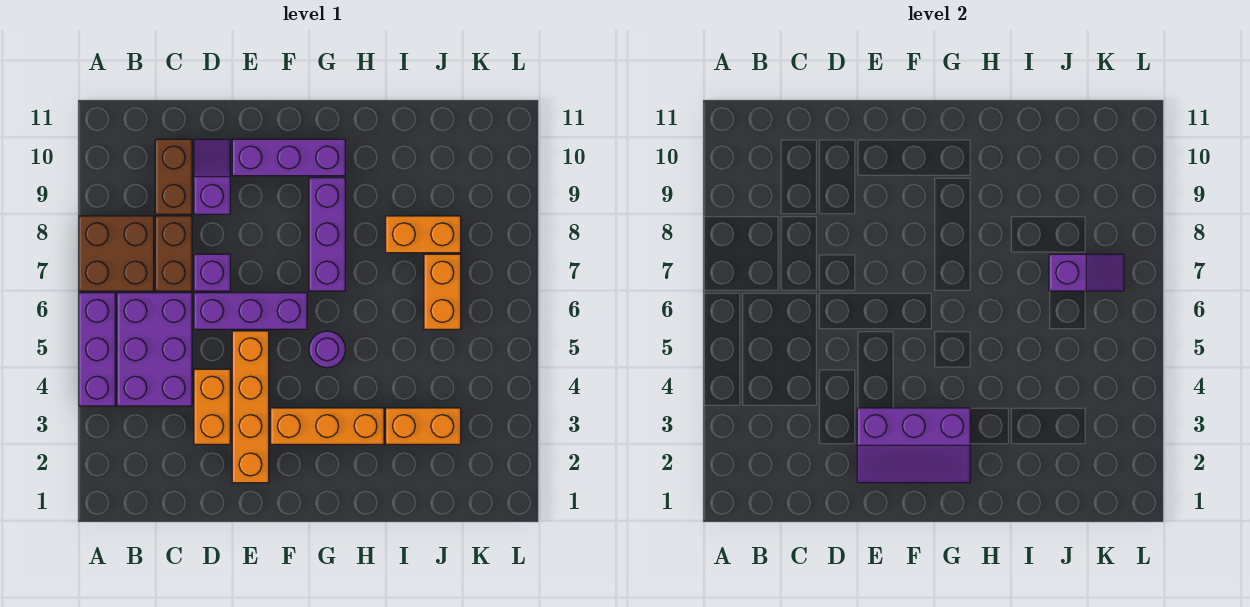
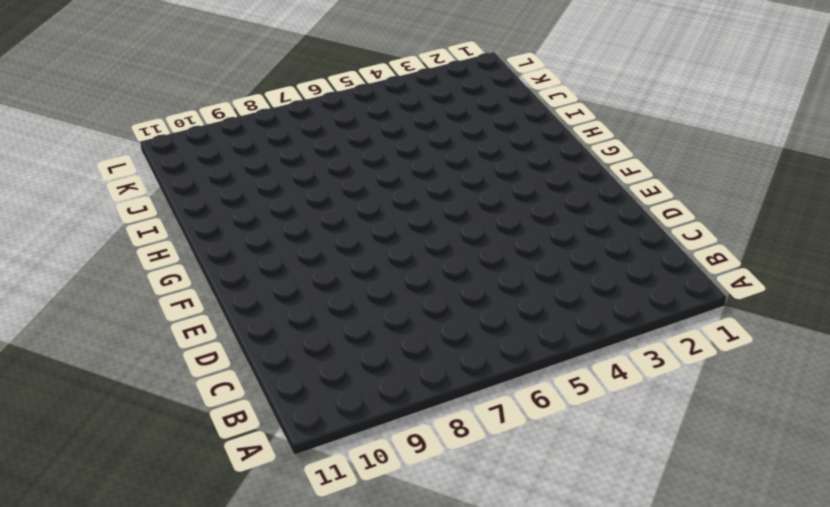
none -> purple 1x3 brick [79,293,115,406]
none -> brown 2x2 brick [79,216,154,291]
none -> purple 2x3 brick [117,293,192,406]

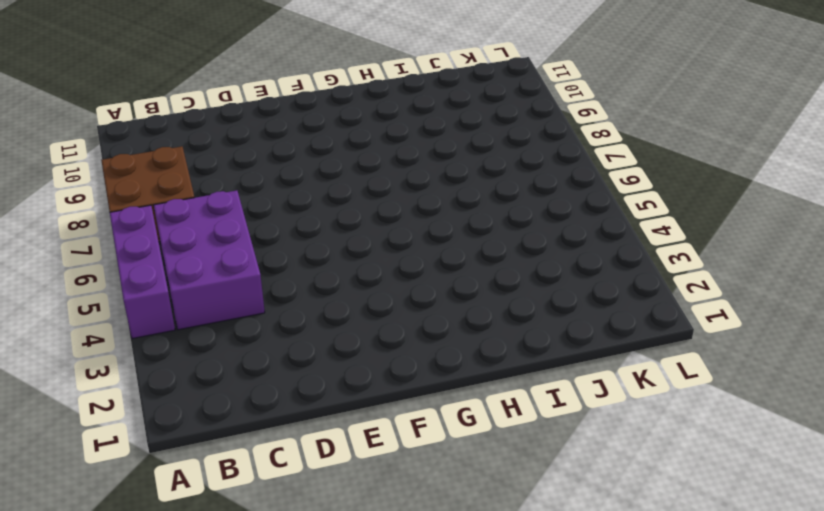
none -> brown 1x2 brick [155,216,192,291]
none -> brown 1x2 brick [155,139,192,214]
none -> orange 1x2 brick [194,369,230,444]

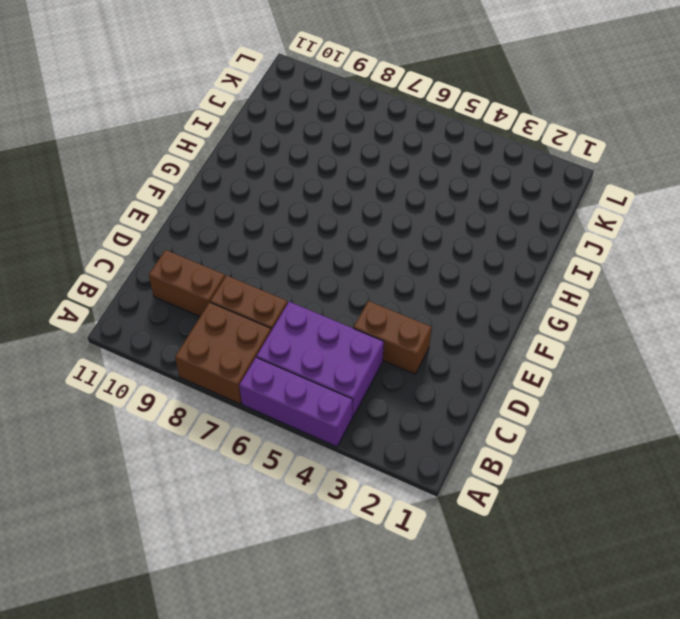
brown 1x2 brick [354,301,432,374] -> orange 1x2 brick [194,369,230,444]
none -> purple 1x3 brick [194,293,307,329]
none -> purple 1x1 brick [194,254,230,291]
none -> purple 1x2 slope [194,139,230,214]

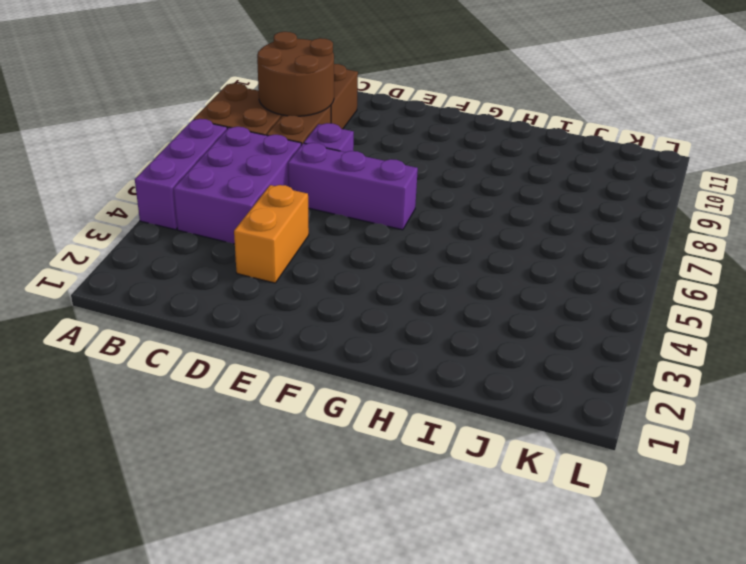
brown 2x2 round brick [257,32,334,116] -> none
none -> purple 1x2 slope [194,139,230,214]
none -> orange 1x4 brick [232,331,269,483]
none -> purple 1x3 brick [232,139,345,176]

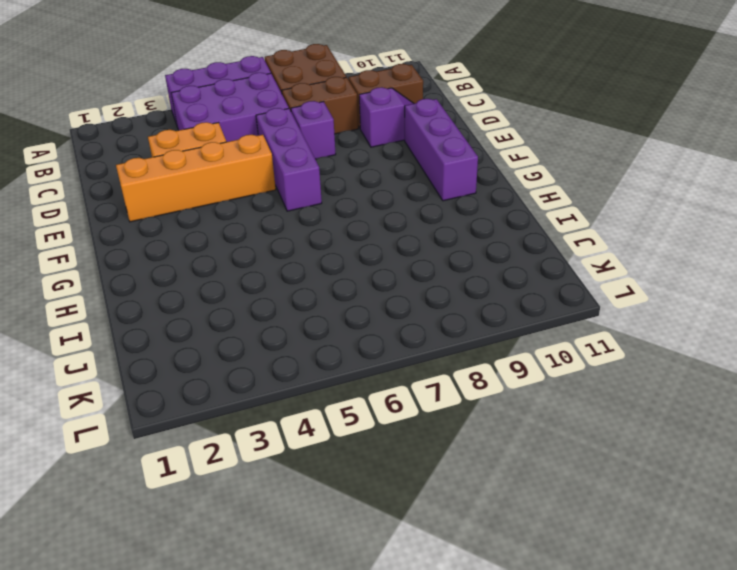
none -> orange 1x3 brick [271,408,384,444]
none -> purple 1x1 round brick [309,331,345,368]
none -> purple 1x3 brick [309,178,345,291]

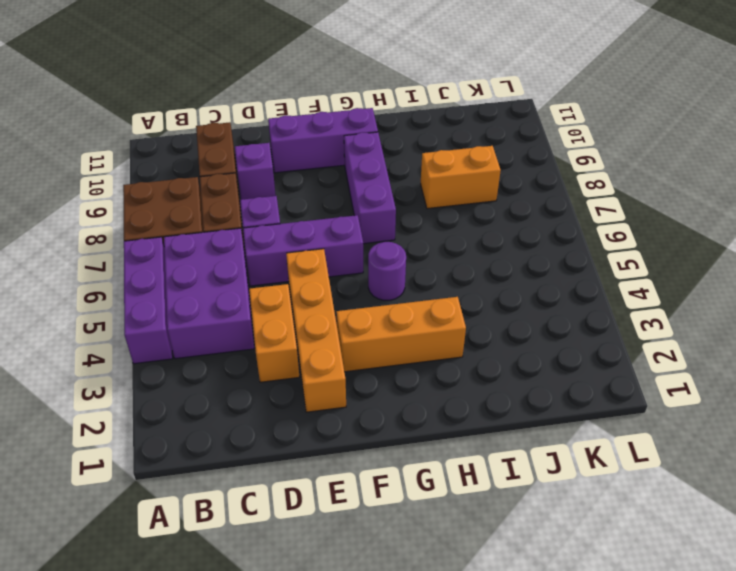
none -> orange 1x2 brick [386,408,461,444]
none -> orange 1x2 brick [424,254,461,329]
none -> purple 2x3 slope [857,408,970,483]

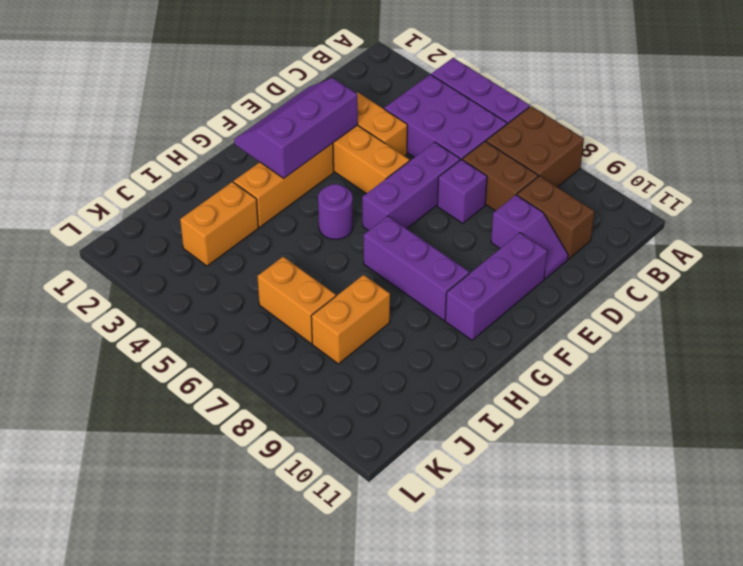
none -> purple 1x2 slope [1049,254,1124,291]

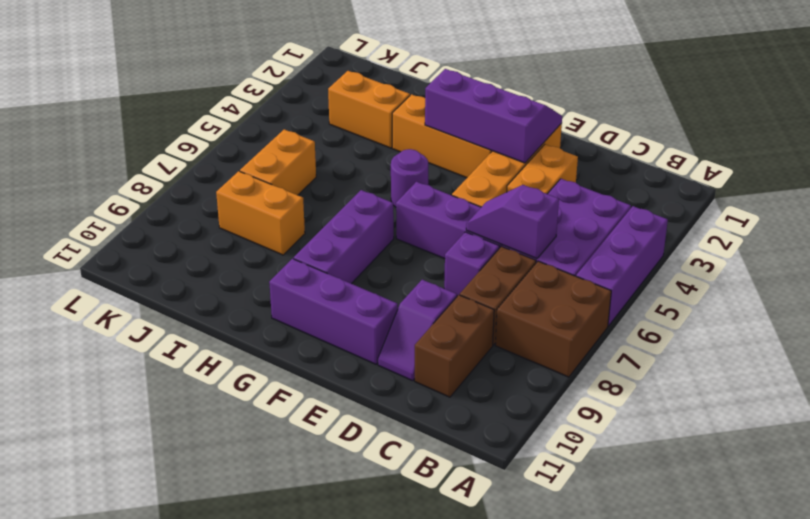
purple 1x2 slope [466,185,559,259] -> purple 1x2 slope moved to [1049,254,1124,291]

